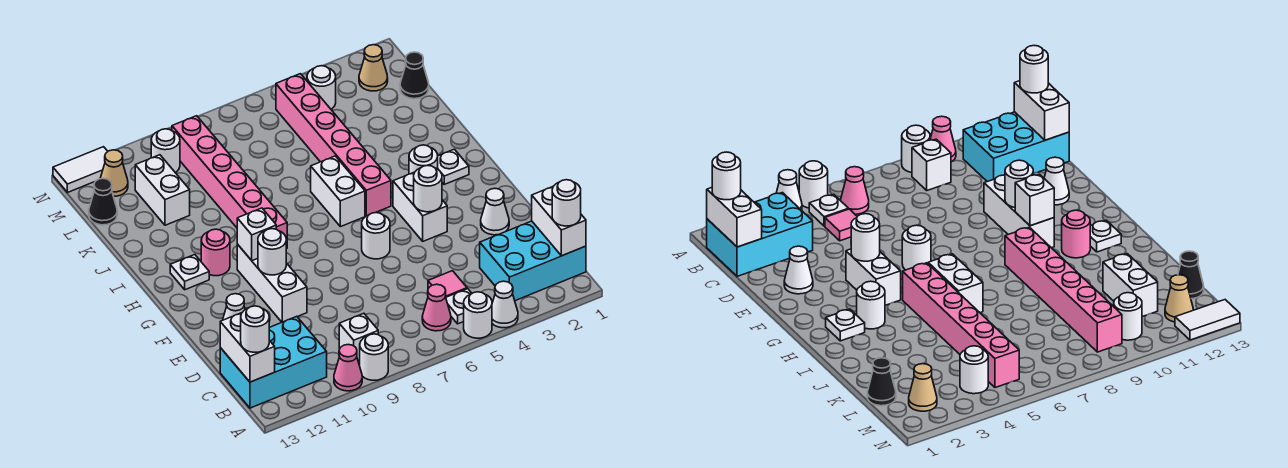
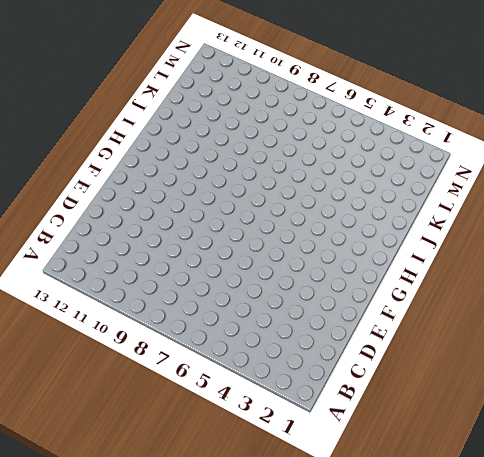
none -> white 1x1 cone [492,281,518,328]
none -> white 1x1 round brick [464,292,492,338]
none -> white 1x1 round brick [360,334,388,380]
none -> pink 1x1 cone [334,345,362,391]

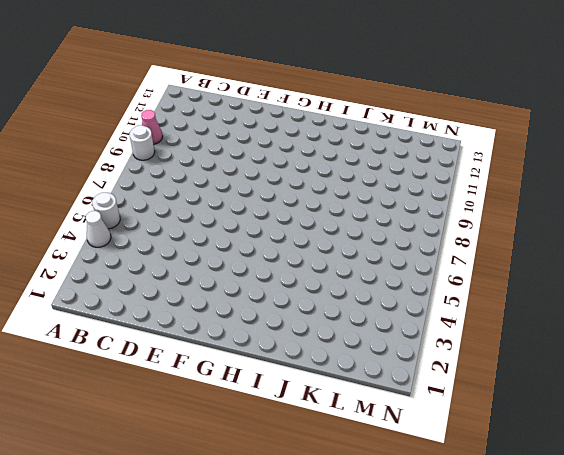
none -> cyan 2x3 brick [480,221,586,301]
none -> white 1x1 plate [446,289,472,324]
none -> pink 1x1 cone [422,284,451,331]
none -> white 1x1 brick [339,313,378,364]

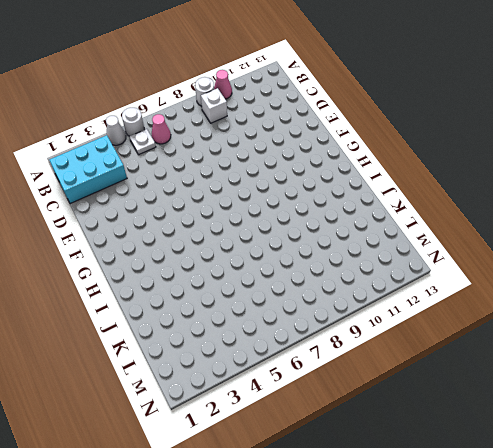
none -> cyan 2x3 brick [220,316,327,408]
none -> pink 1x1 tile [428,271,467,297]
none -> white 1x1 cone [481,188,509,235]
none -> white 1x3 brick [237,244,307,322]

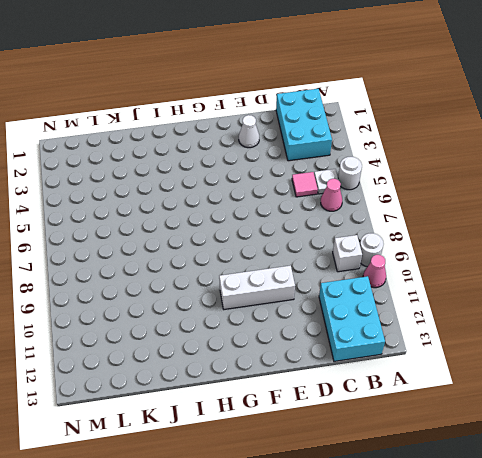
none -> white 1x1 cone [492,281,518,328]
none -> white 1x1 cone [223,294,245,320]
none -> white 1x2 brick [393,172,447,241]
none -> white 1x1 round brick [362,213,390,259]

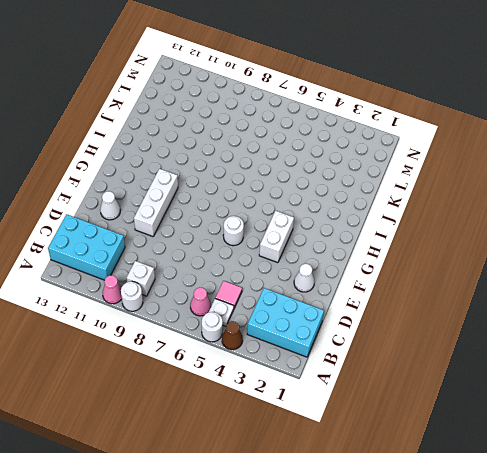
brown 1x1 cone [222,321,243,350] -> white 1x1 cone [492,281,518,328]
none -> white 1x1 plate [438,149,469,184]
none -> white 1x1 round brick [409,145,438,174]
none -> pink 1x6 brick [276,74,391,216]
none -> white 1x2 brick [311,156,365,227]

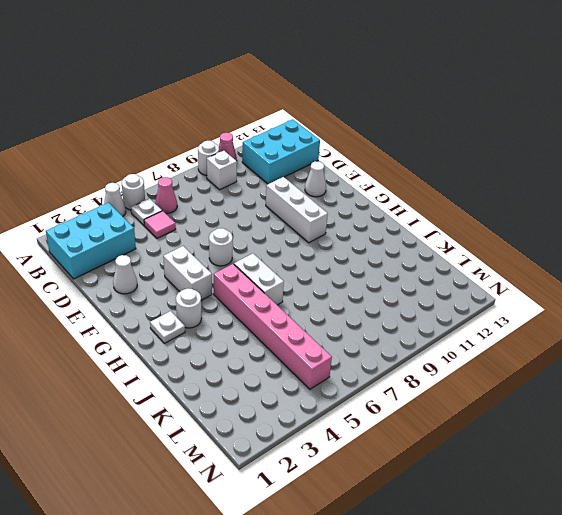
none -> pink 1x6 brick [172,116,287,249]
none -> pink 1x1 round brick [201,229,230,276]
none -> white 1x1 plate [170,255,209,290]
none -> white 1x2 brick [135,155,190,225]

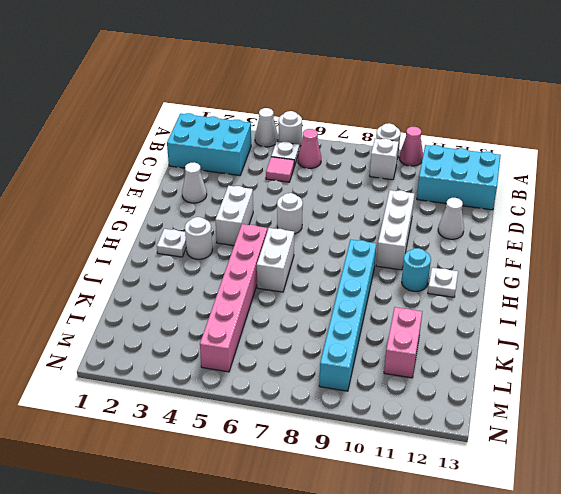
cyan 1x6 brick [319,240,376,391] -> pink 1x6 brick [172,116,287,249]
cyan 1x1 round brick [402,248,431,291] -> pink 1x1 round brick [201,229,230,276]
pink 1x2 brick [384,307,422,378] -> white 1x2 brick [135,155,190,225]
none -> black 1x1 cone [400,52,429,99]
none -> black 1x1 cone [89,178,117,225]
none -> tan 1x1 cone [359,45,388,91]
none -> white 1x1 round brick [307,66,336,109]

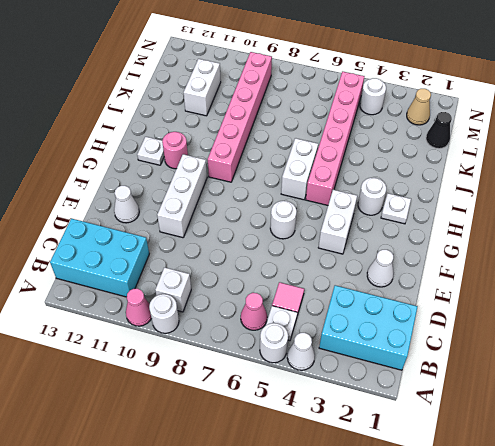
none -> black 1x1 cone [89,178,117,225]
none -> white 1x1 round brick [151,129,180,173]
none -> tan 1x1 cone [100,150,128,196]
none -> white 1x2 tile [53,147,108,193]

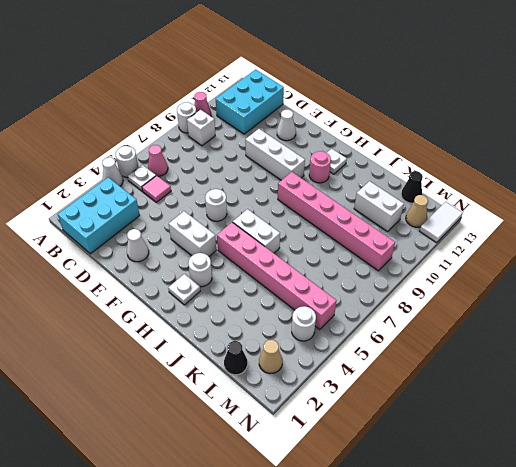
none -> white 1x1 round brick [151,129,180,173]
none -> white 1x2 brick [532,187,586,256]
none -> white 1x2 brick [220,313,275,382]
none -> white 1x1 round brick [414,165,442,212]

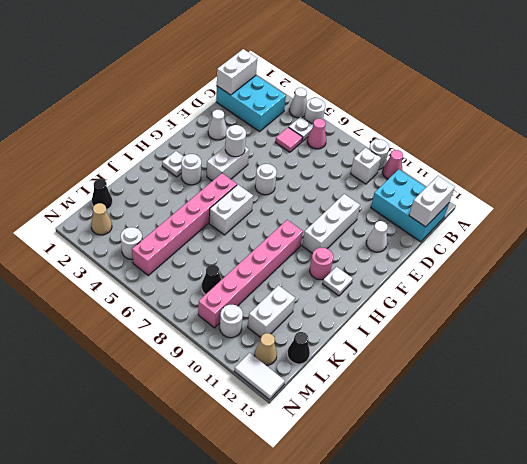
black 1x1 cone [202,265,221,295] -> none
none -> white 1x1 round brick [258,229,286,275]
none -> white 1x1 brick [237,208,276,261]
none -> white 1x1 round brick [552,180,581,226]
none -> white 1x1 round brick [241,306,269,352]

